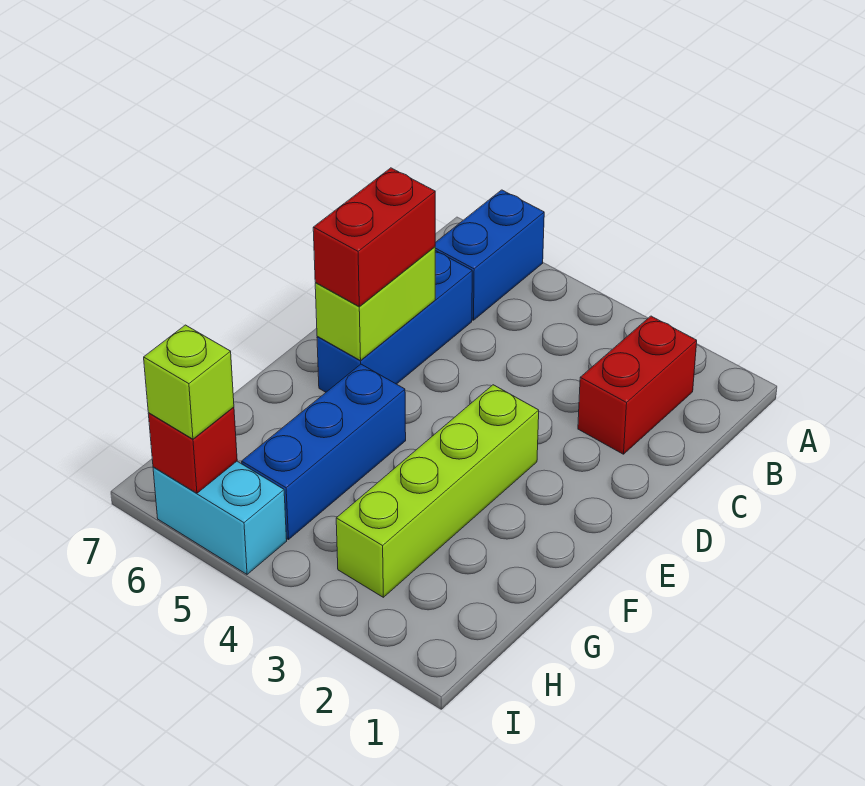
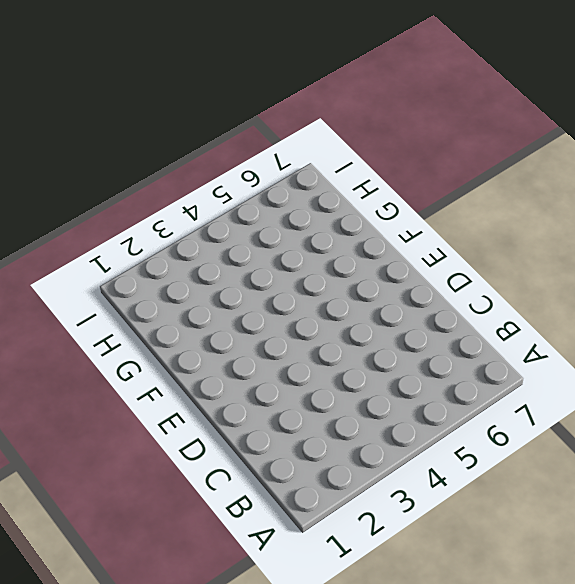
none -> blue 1x2 brick [435,190,544,320]
none -> red 1x2 brick [578,316,697,454]

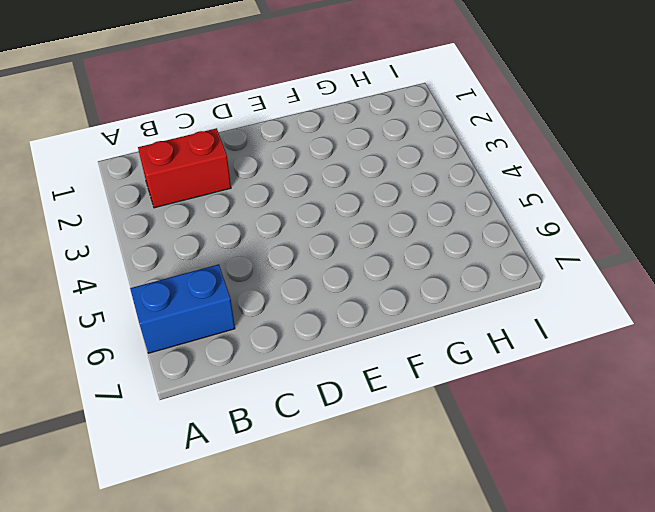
none -> blue 1x3 brick [317,251,472,392]
none -> lime 1x4 brick [336,385,539,597]

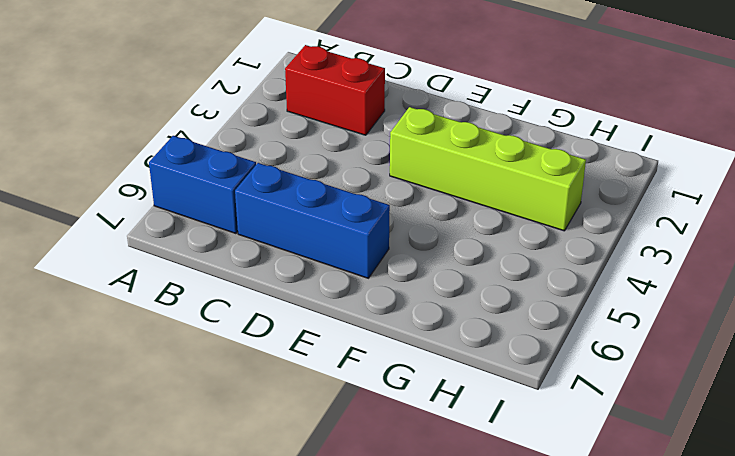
none -> blue 1x3 brick [242,364,406,540]
none -> cyan 1x2 brick [153,461,287,574]

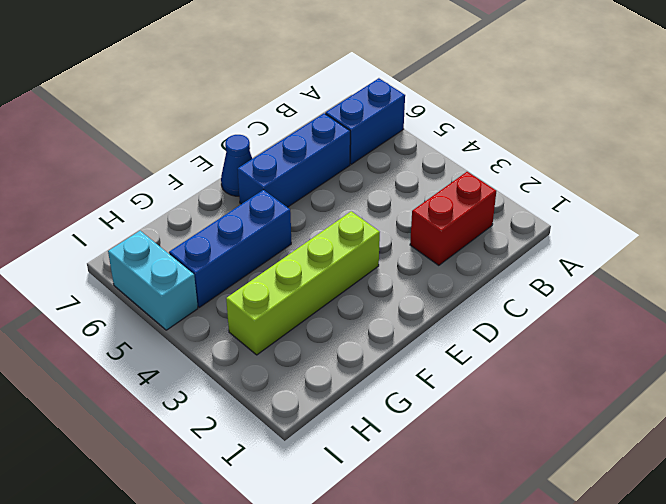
blue 1x1 cone [221,135,252,196] -> none
none -> lime 1x2 brick [315,247,435,361]
none -> red 1x1 brick [148,407,237,493]

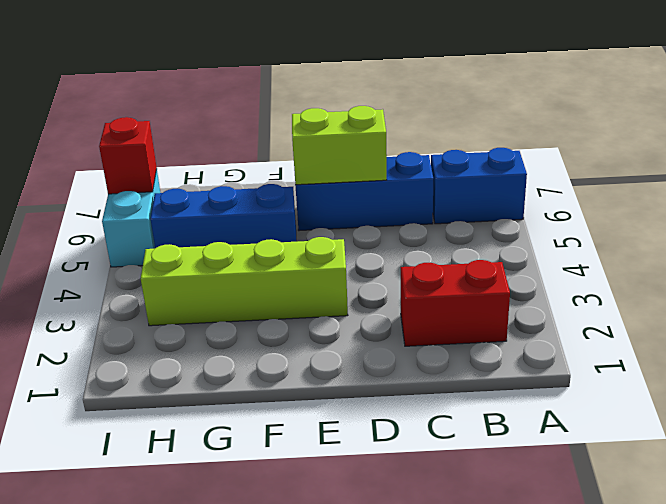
none -> red 1x2 brick [313,168,435,306]
none -> lime 1x1 brick [144,325,234,439]

